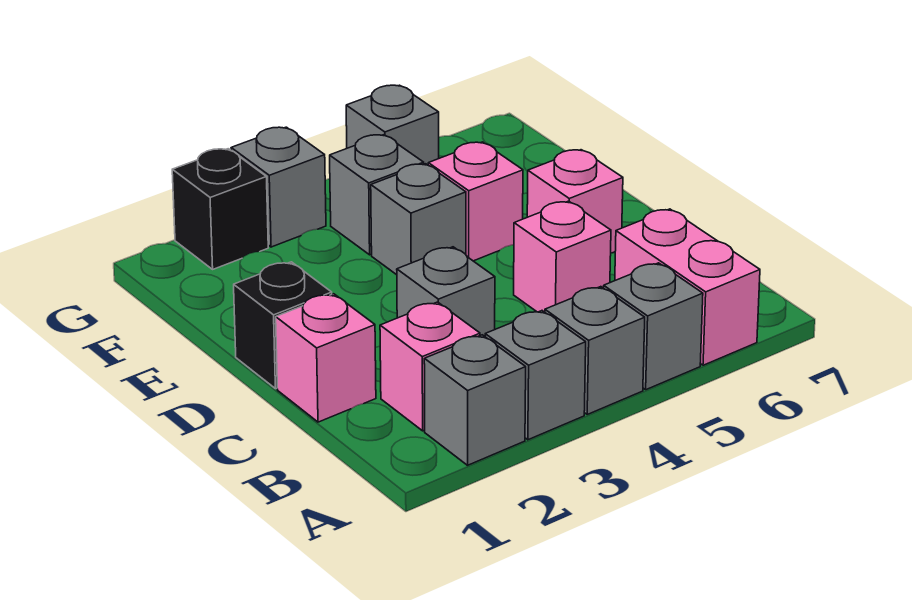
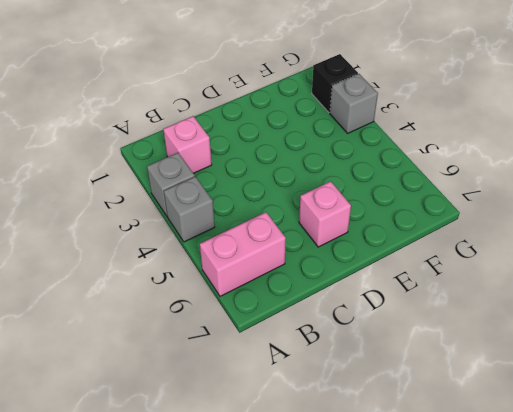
none -> grey 1x1 brick [424,335,526,465]
none -> grey 1x1 brick [604,263,703,390]
none -> pink 1x1 brick [276,294,376,422]

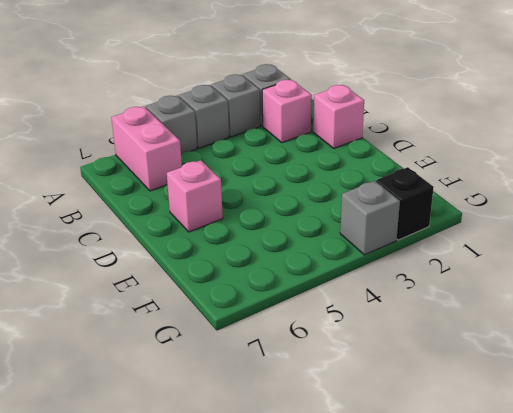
none -> grey 1x1 brick [397,247,495,336]
none -> pink 1x1 brick [514,201,611,312]
none -> black 1x1 brick [234,262,332,389]

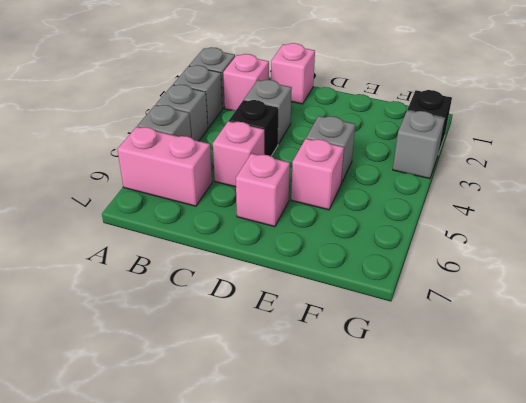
black 1x1 brick [229,100,278,156] -> black 1x1 brick moved to [234,262,332,389]
none -> grey 1x1 brick [330,135,424,255]
none -> grey 1x1 brick [346,85,439,165]

